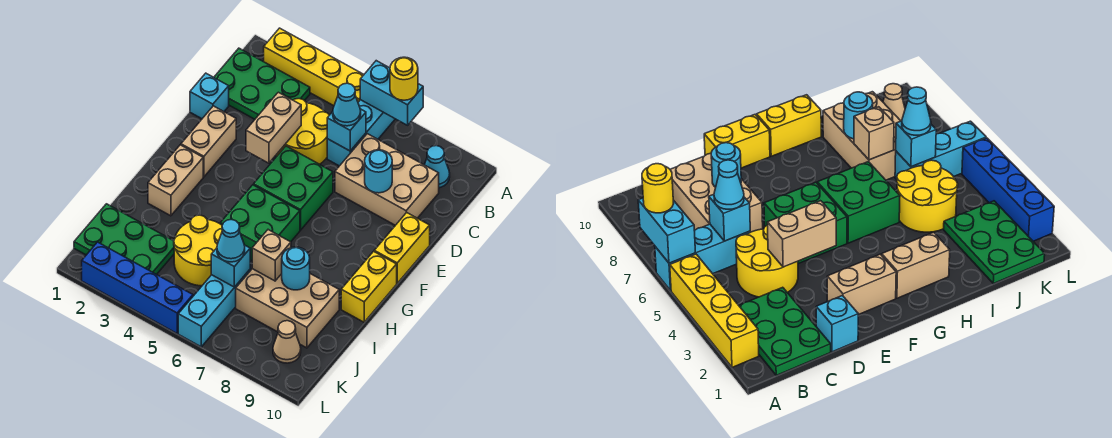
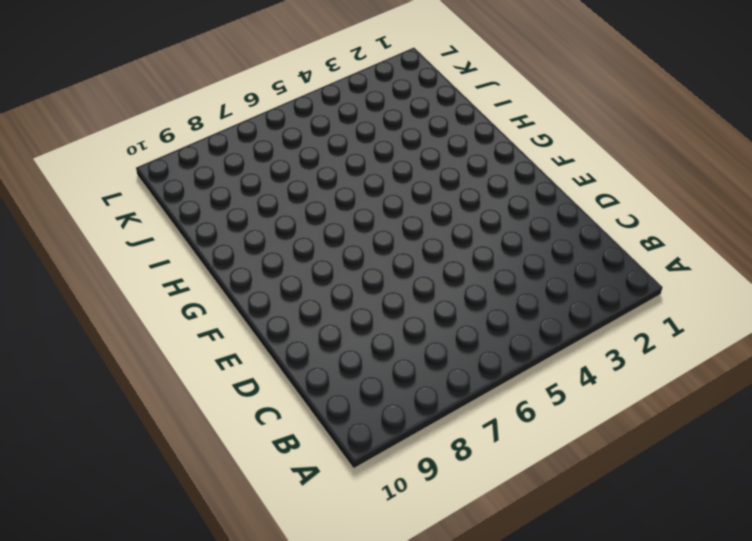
none -> yellow 1x4 brick [264,28,364,106]
none -> cyan 1x3 brick [327,100,395,166]
none -> green 2x3 plate [214,48,310,119]

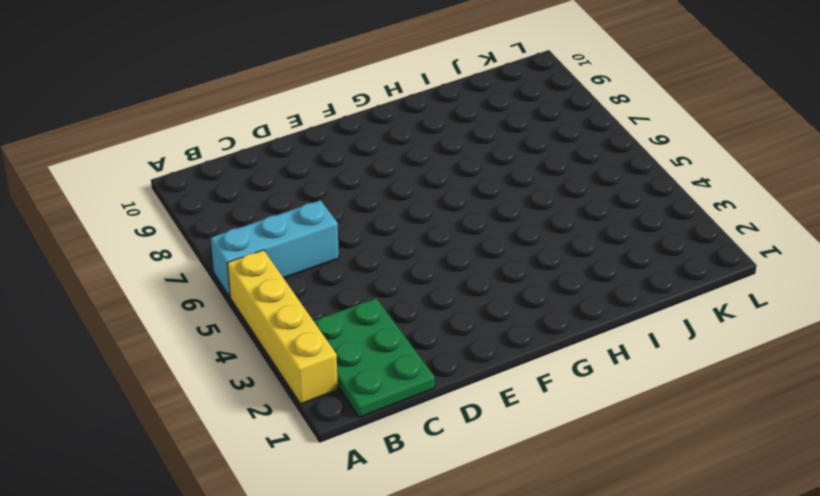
none -> cyan 1x1 cone [424,146,450,188]
none -> yellow 2x2 round brick [276,99,329,164]
none -> tan 2x3 brick [335,134,439,225]

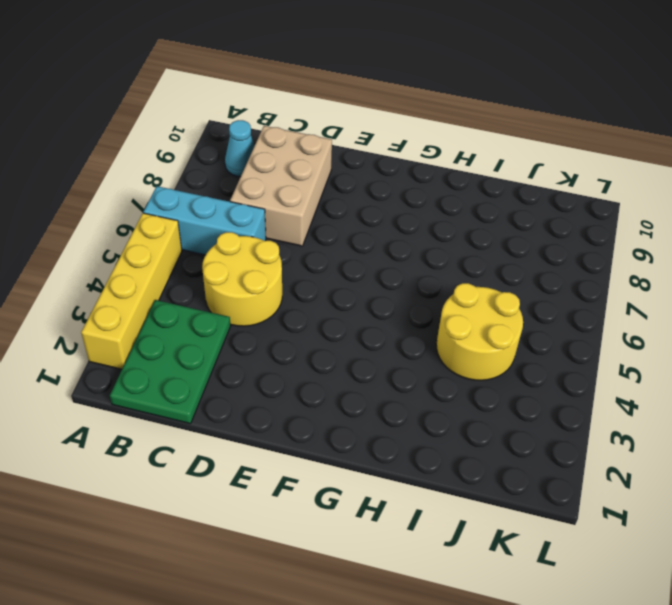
none -> cyan 1x1 brick [190,73,229,119]
none -> tan 1x2 brick [181,106,236,177]
none -> green 2x2 brick [254,146,333,230]

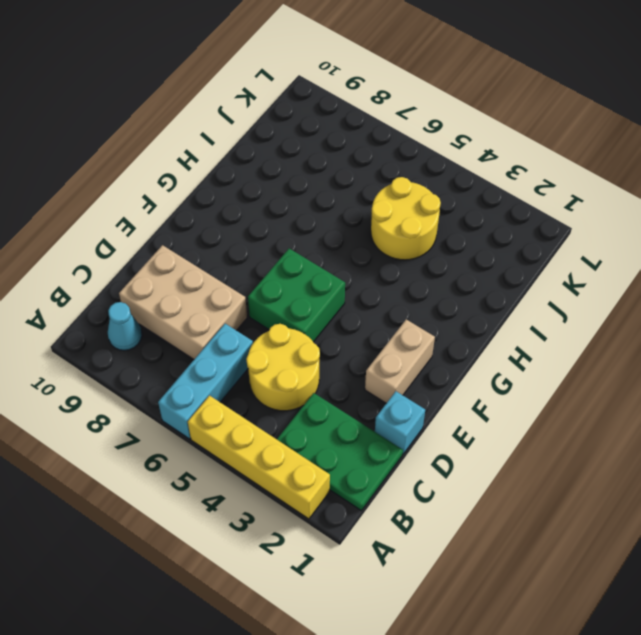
none -> yellow 1x2 brick [374,213,430,283]
none -> tan 1x2 brick [148,145,203,216]
none -> green 2x2 brick [220,185,300,260]

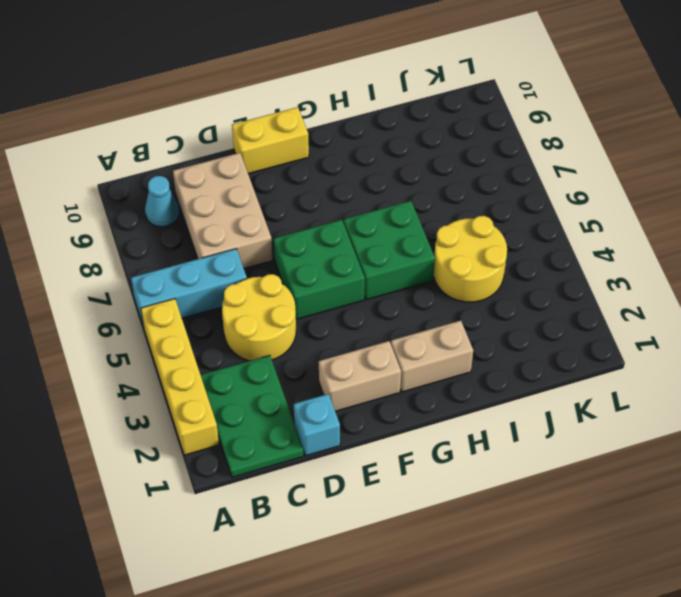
none -> yellow 1x2 brick [341,251,397,322]
none -> tan 2x3 brick [236,269,339,348]
none -> green 2x3 plate [74,204,174,275]

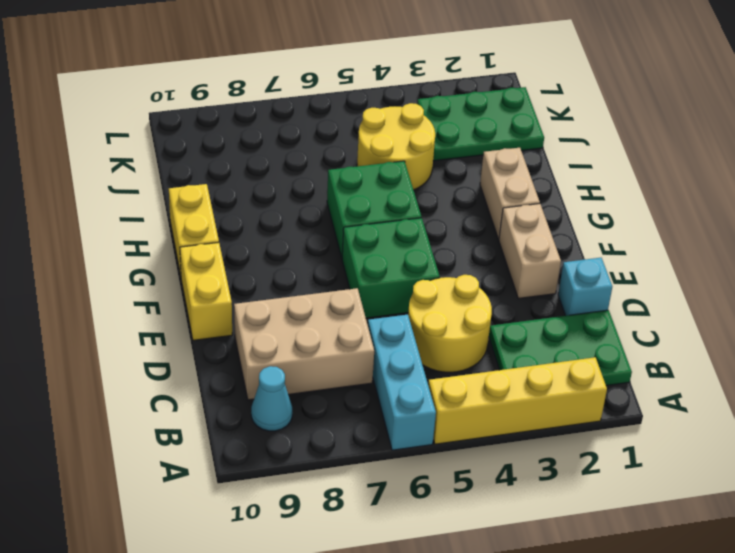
none -> tan 2x3 brick [236,269,339,348]
none -> cyan 1x3 brick [178,270,250,347]
none -> tan 1x1 cone [273,321,301,363]

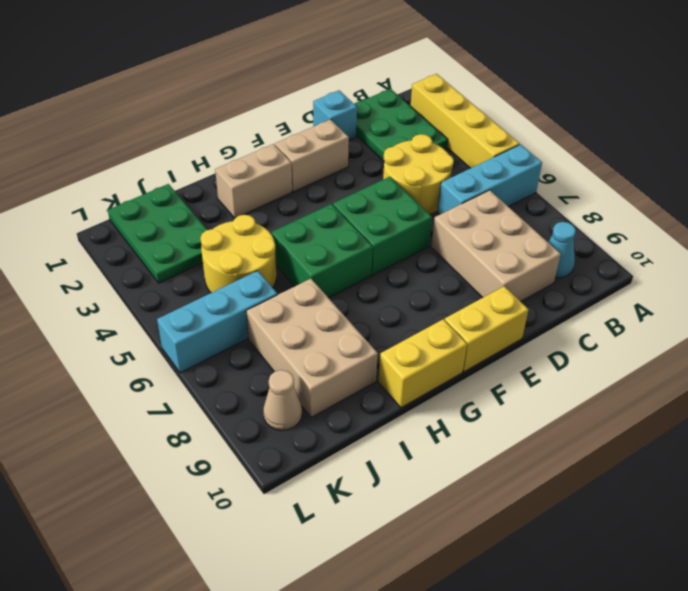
none -> blue 1x4 brick [82,242,193,333]
none -> cyan 1x2 brick [360,61,423,125]
none -> cyan 1x1 brick [327,109,366,151]

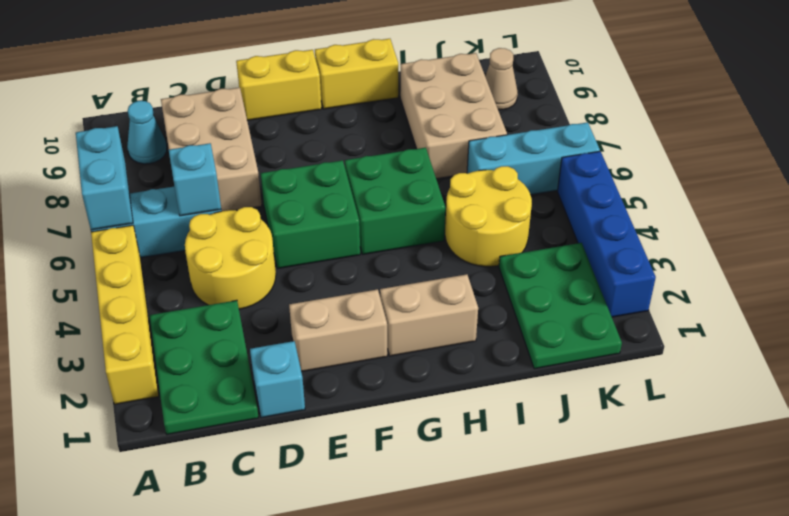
none -> tan 1x2 brick [246,92,301,163]
none -> cyan 1x1 round brick [365,150,392,193]
none -> tan 1x1 brick [252,230,291,281]

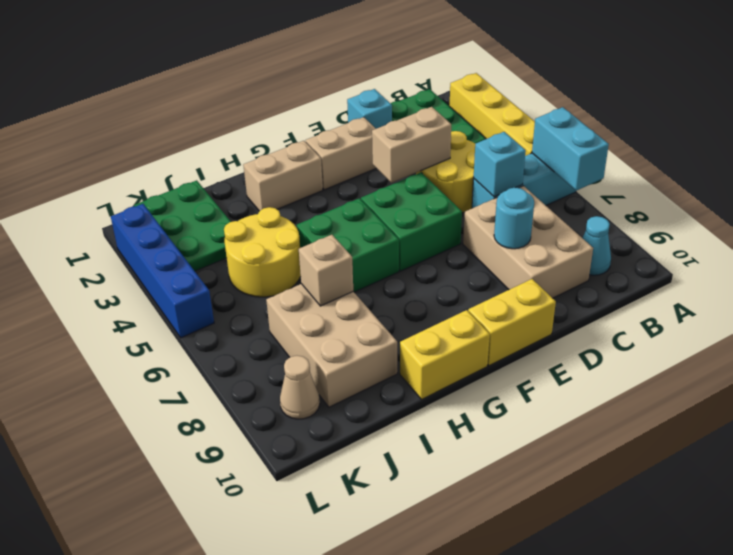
none -> cyan 1x3 brick [178,270,250,347]
none -> cyan 1x1 round brick [282,247,310,290]
none -> cyan 1x1 brick [211,245,250,287]

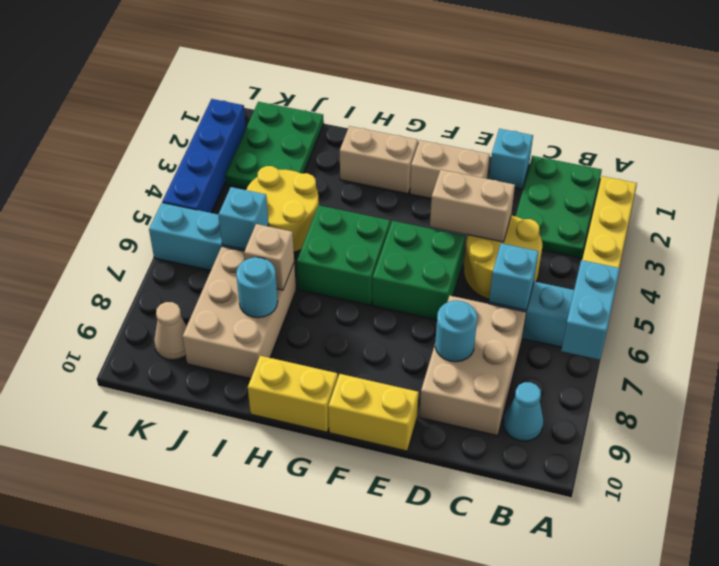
none -> yellow 1x1 round brick [390,57,418,100]
none -> cyan 1x1 cone [333,83,361,126]
none -> cyan 1x1 cone [217,220,245,262]

